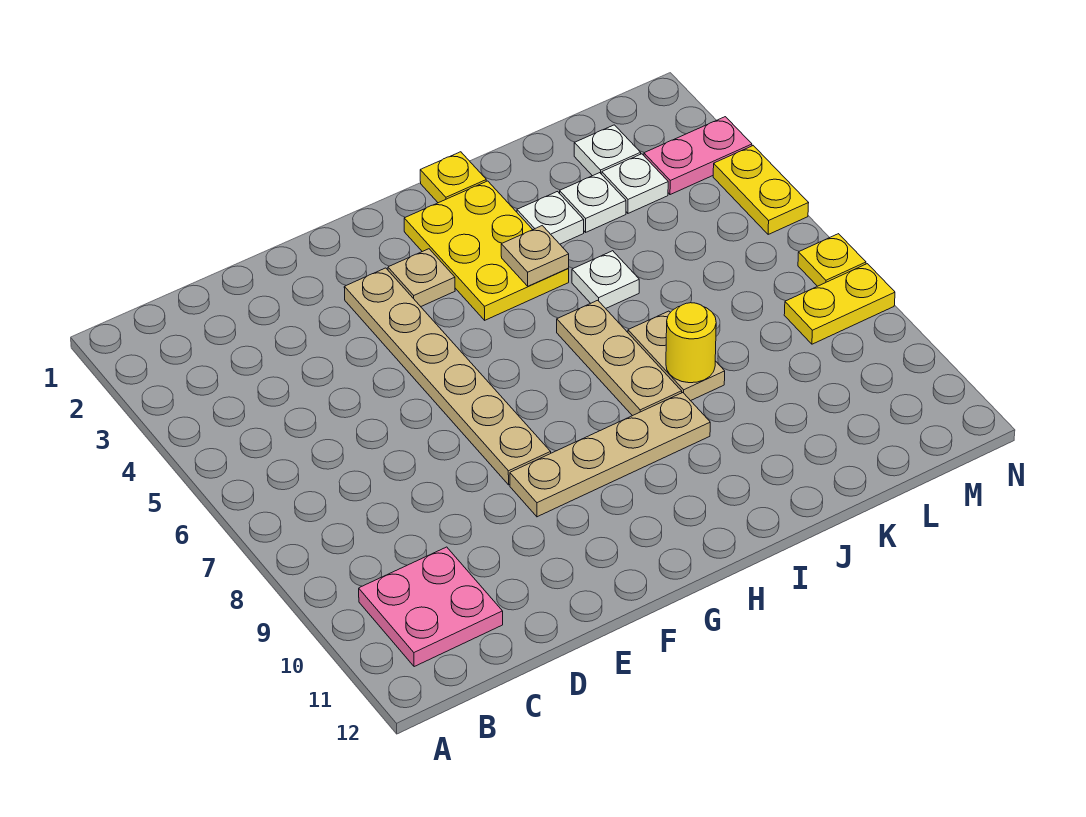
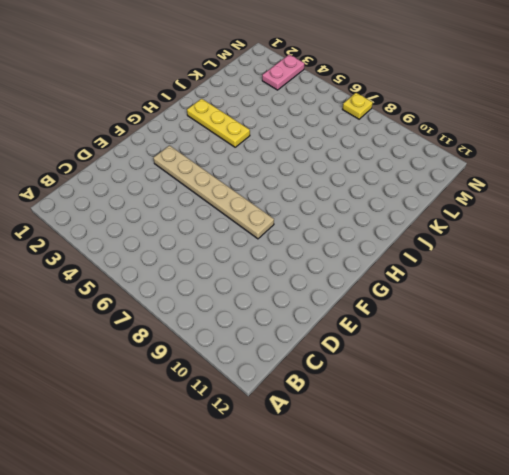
yellow 1x3 plate [187,99,250,147] -> yellow 2x3 plate [404,181,569,320]
none -> pink 2x2 plate [359,547,503,667]
none -> tan 1x4 plate [510,393,710,517]
none -> tan 1x1 plate [388,249,455,307]

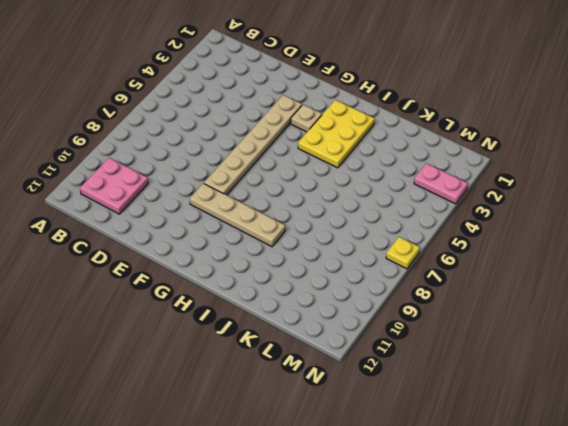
none -> yellow 1x1 plate [420,152,486,203]
none -> tan 1x3 plate [557,300,682,416]
none -> white 1x1 plate [517,192,584,244]

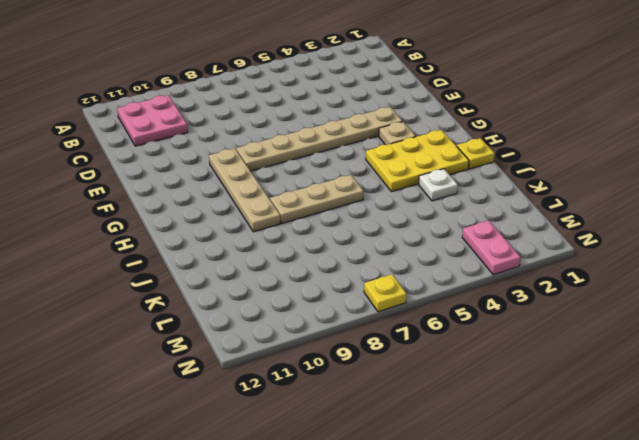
none -> white 1x1 plate [572,251,639,308]
none -> tan 1x2 plate [628,311,725,401]
none -> white 1x1 plate [560,173,626,232]

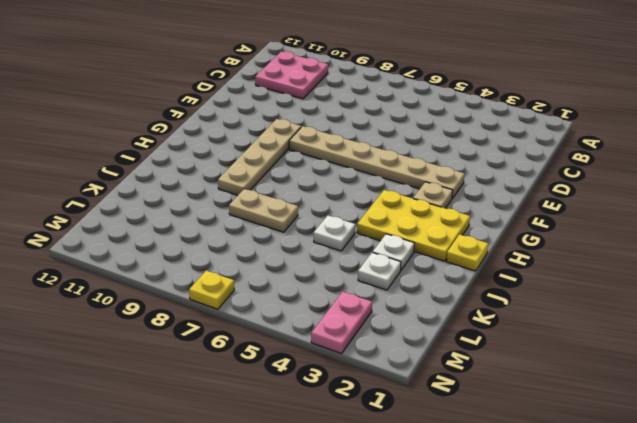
none -> tan 1x3 plate [557,300,682,416]
none -> white 1x1 plate [574,125,641,176]
none -> white 1x1 plate [602,154,668,213]

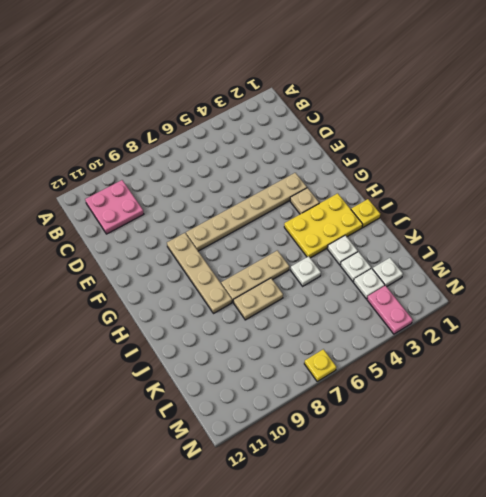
none -> yellow 1x2 plate [784,264,895,344]
none -> yellow 1x2 plate [713,146,808,234]
none -> tan 1x1 plate [501,226,569,286]

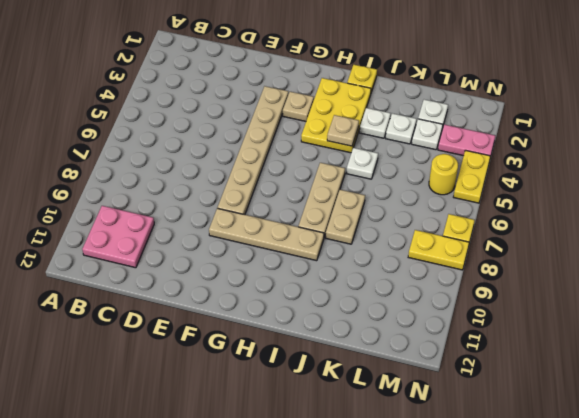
yellow 1x1 round brick [429,154,458,195] -> yellow 1x1 round brick moved to [666,303,716,383]

